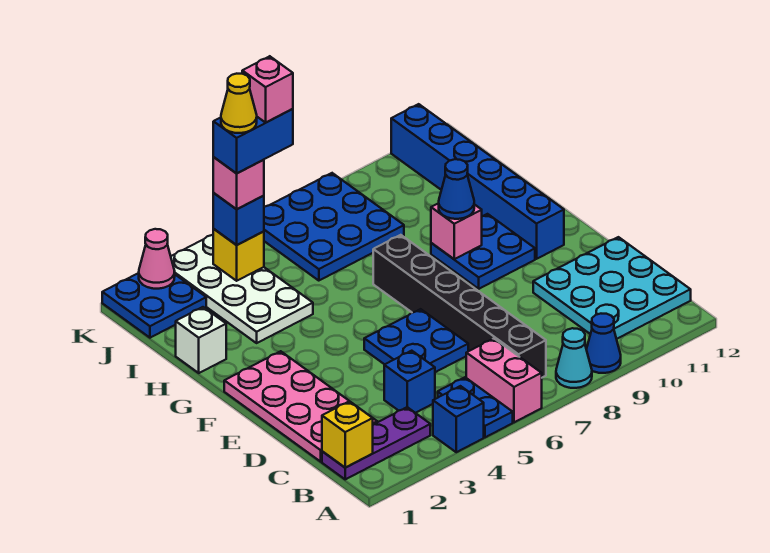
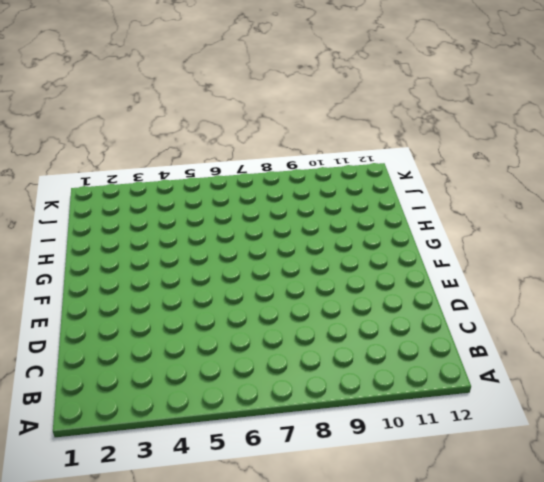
none -> blue 1x1 brick [433,386,484,452]
none -> blue 1x2 plate [438,377,513,437]
none -> pink 1x2 brick [466,338,542,422]

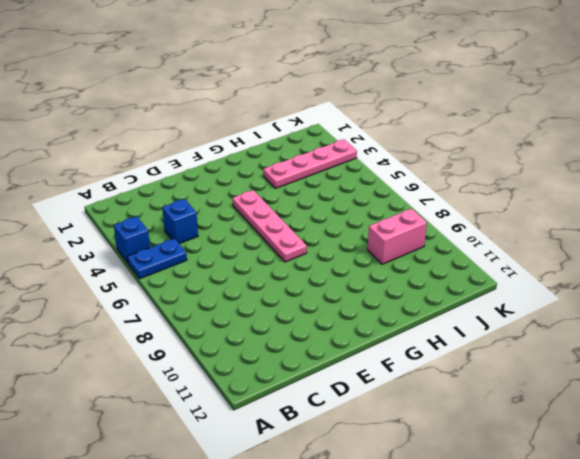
pink 1x4 plate [232,190,307,262] -> black 1x6 brick [373,235,546,377]
pink 1x4 plate [263,140,357,188] -> white 2x4 plate [171,235,313,343]
pink 1x2 brick [368,209,427,264] -> pink 1x2 brick moved to [466,338,542,422]
none -> cyan 1x1 cone [556,328,592,388]
none -> blue 1x1 cone [586,314,621,373]
none -> purple 1x3 plate [322,407,430,479]

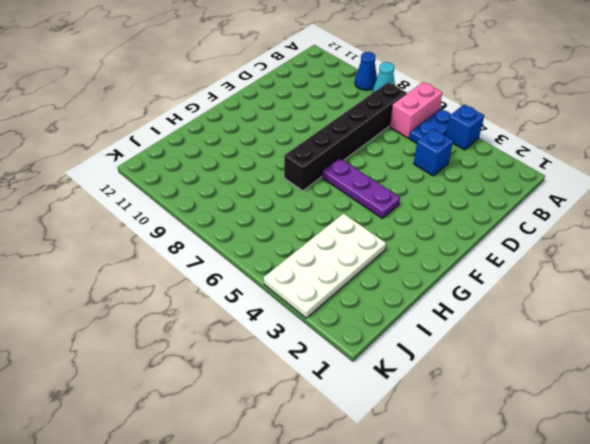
purple 1x3 plate [322,158,400,218] -> purple 1x3 plate moved to [322,407,430,479]
none -> cyan 3x3 plate [533,237,691,339]
none -> pink 2x4 plate [224,351,377,462]
none -> blue 2x2 plate [364,309,468,372]

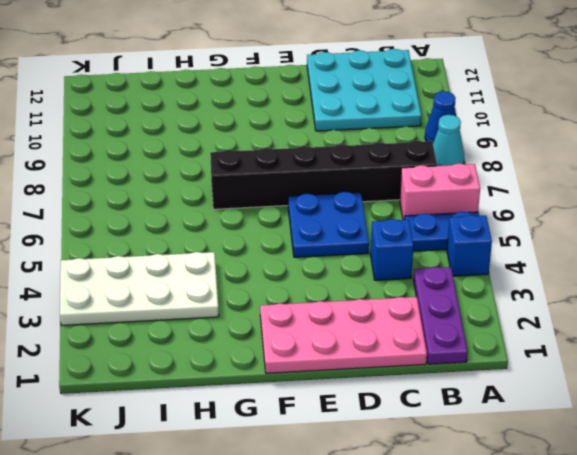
none -> blue 2x2 plate [431,214,535,289]
none -> blue 1x6 brick [391,104,564,259]
none -> white 1x1 brick [176,307,226,373]

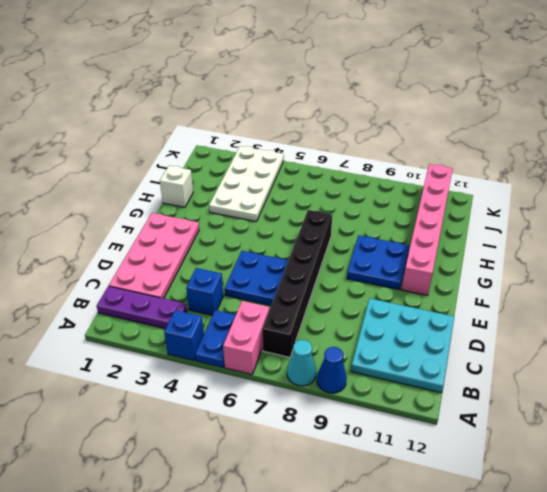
pink 1x6 brick [401,164,453,295] -> blue 1x6 brick [391,104,564,259]
none -> blue 3x3 plate [264,173,404,281]
none -> blue 2x2 plate [102,273,206,338]
none -> yellow 1x1 brick [322,401,373,468]

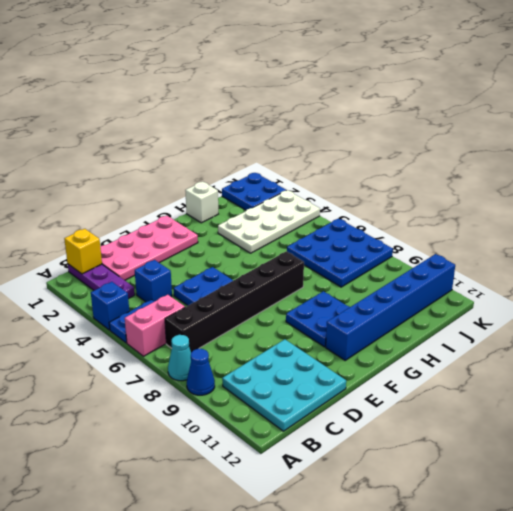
none -> pink 1x1 brick [431,203,482,259]
none -> yellow 1x1 brick [213,229,264,281]
none -> pink 1x1 cone [139,229,175,289]

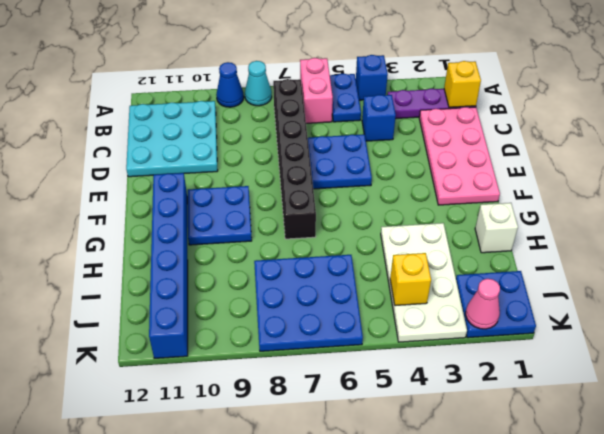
none -> pink 1x1 brick [431,203,482,259]
none -> blue 1x1 cone [439,159,474,219]
none -> blue 1x1 brick [213,193,264,245]

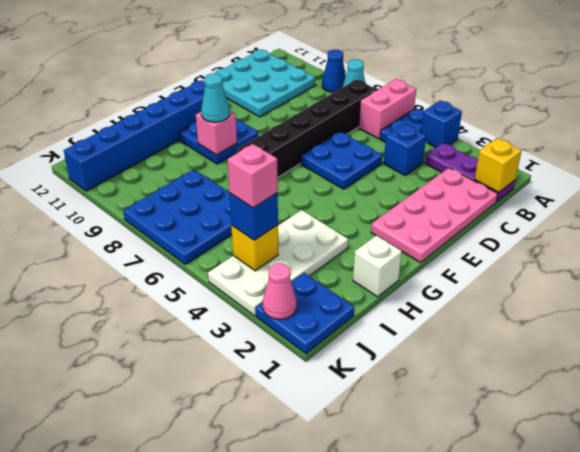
cyan 1x1 cone [201,74,230,122] -> blue 1x1 cone [439,159,474,219]
none -> blue 1x2 brick [213,109,293,173]
none -> yellow 1x1 cone [221,74,257,133]
none -> pink 1x1 brick [242,56,293,122]

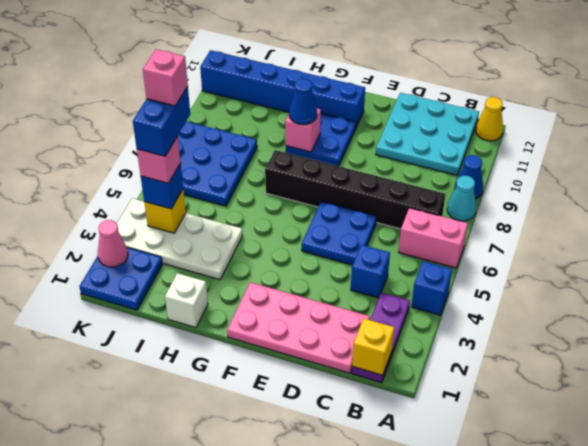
yellow 1x1 cone [476,97,503,141] -> yellow 1x1 cone moved to [221,74,257,133]
none -> blue 1x2 plate [438,377,513,437]

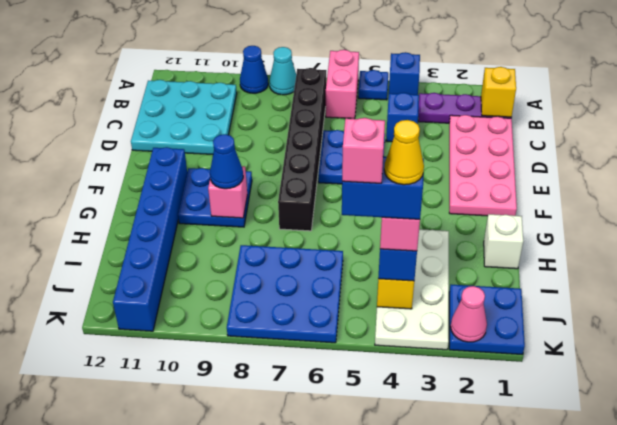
blue 1x1 plate [358,70,388,100] -> blue 1x2 plate [438,377,513,437]

